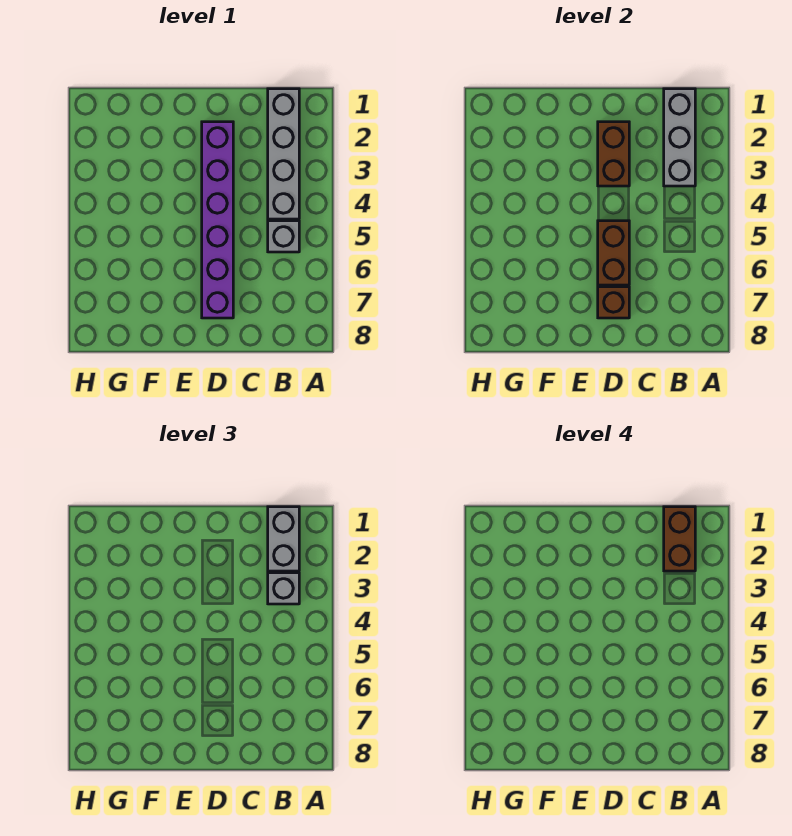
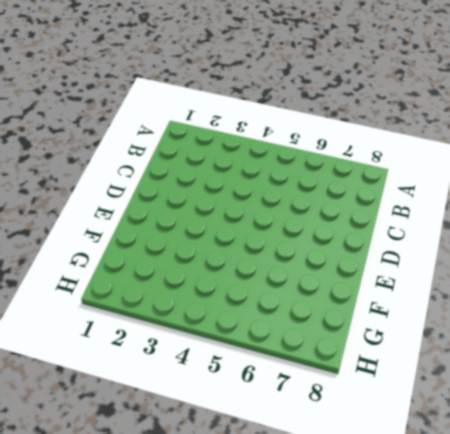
none -> grey 1x4 brick [268,89,299,219]
none -> grey 1x1 brick [268,221,299,252]

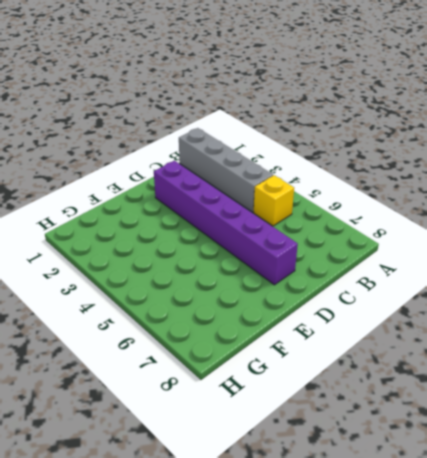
yellow 1x1 brick [254,175,294,226] -> grey 1x1 brick [268,221,299,252]
none -> grey 1x3 brick [664,89,695,186]
none -> brown 1x2 brick [598,122,629,186]

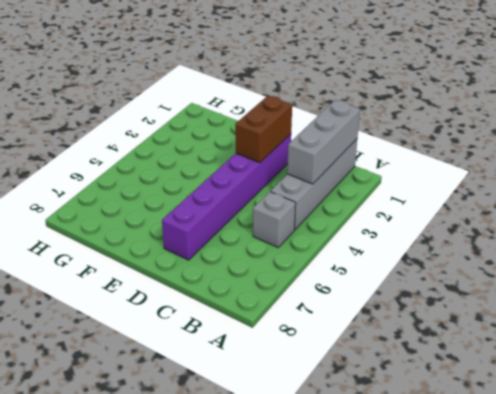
none -> brown 1x2 brick [598,221,629,285]
none -> brown 1x1 brick [598,287,629,318]

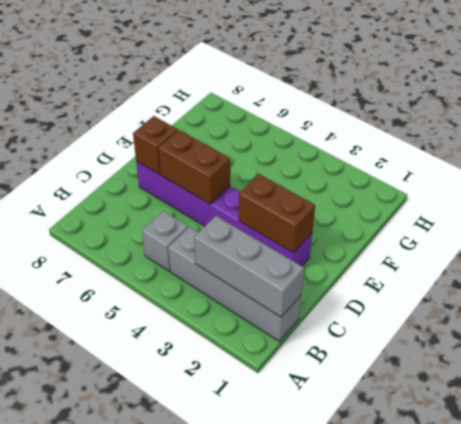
none -> grey 1x2 brick [268,507,299,571]
none -> grey 1x1 brick [268,573,299,604]

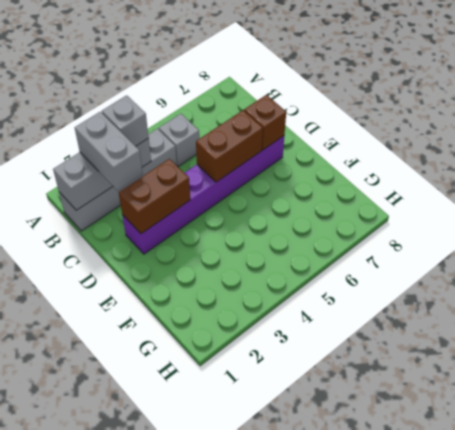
grey 1x2 brick [75,112,143,191] -> grey 1x2 brick turned to [268,507,299,571]
none -> brown 1x2 brick [664,507,695,571]

